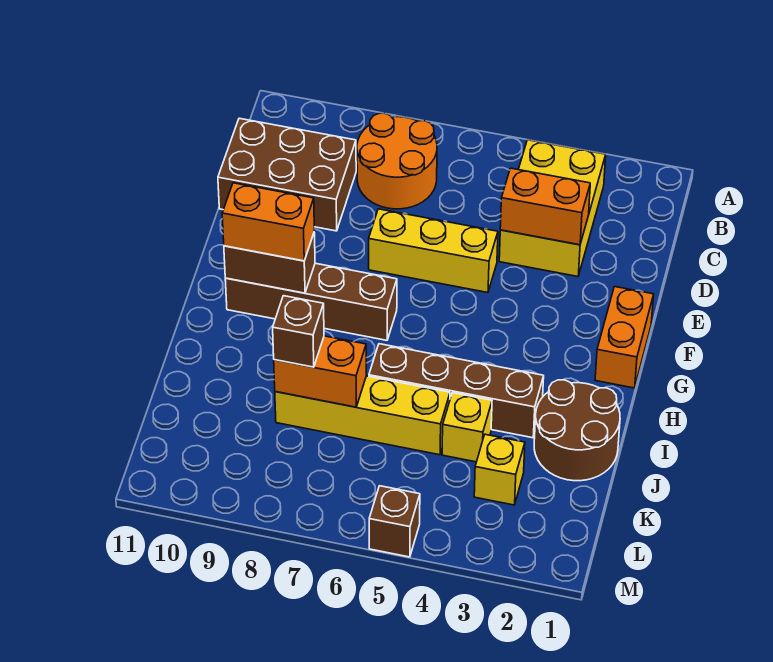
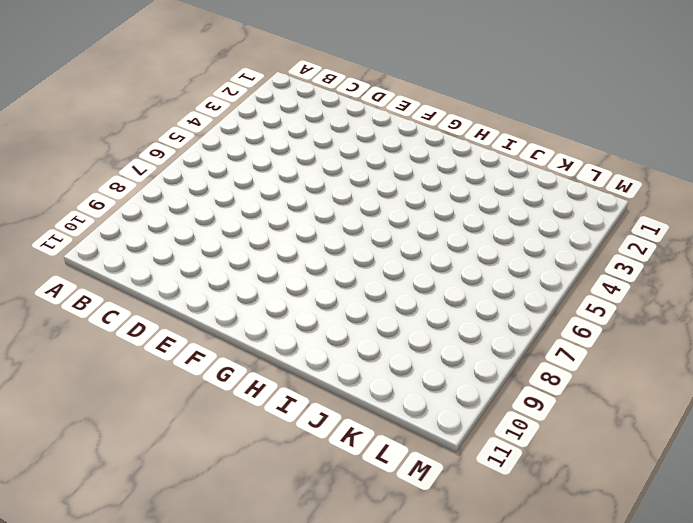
none -> yellow 2x3 brick [499,140,606,277]
none -> orange 2x2 round brick [357,113,437,209]
none -> brown 2x3 brick [218,118,356,231]

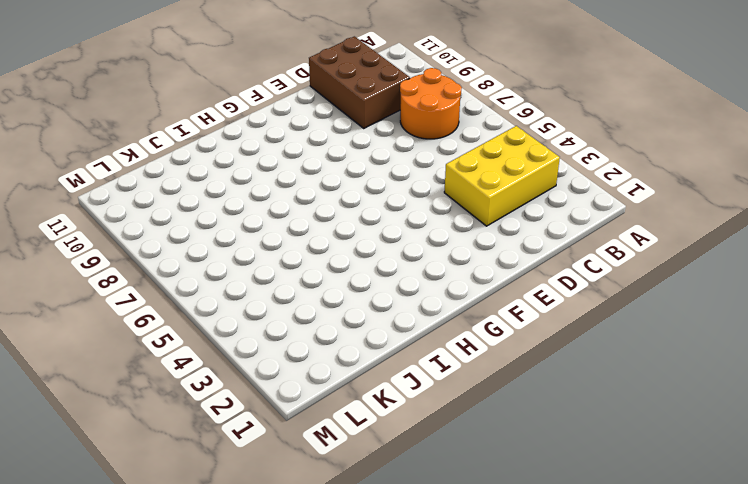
none -> yellow 1x3 brick [369,209,498,293]
none -> orange 1x2 brick [595,287,654,388]
none -> brown 1x4 brick [225,263,397,340]

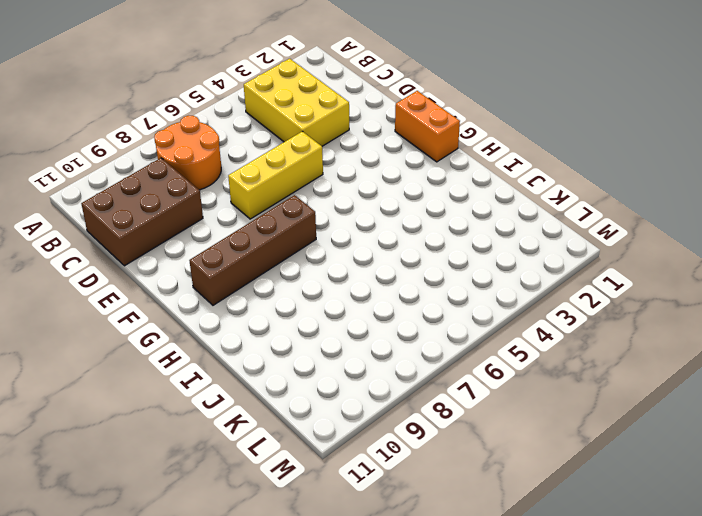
none -> brown 2x2 round brick [534,380,620,481]
none -> brown 1x4 brick [369,344,544,438]
none -> yellow 1x1 brick [442,393,492,462]

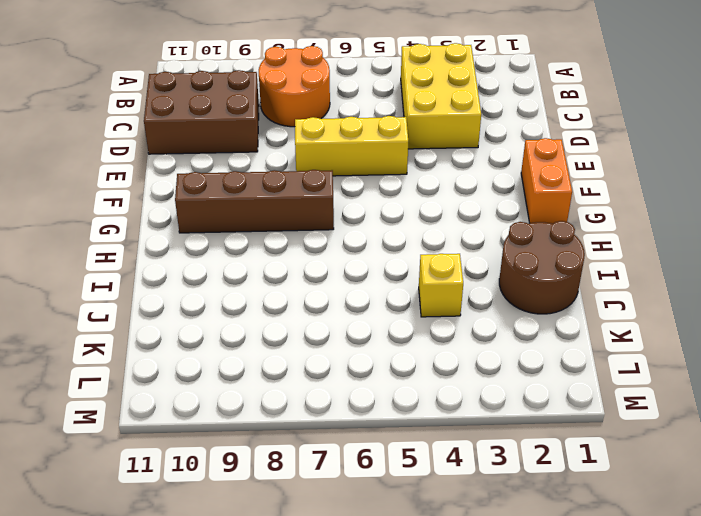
none -> brown 1x4 brick [369,344,544,438]
none -> yellow 1x4 brick [275,376,450,455]
none -> yellow 1x1 brick [474,434,525,505]

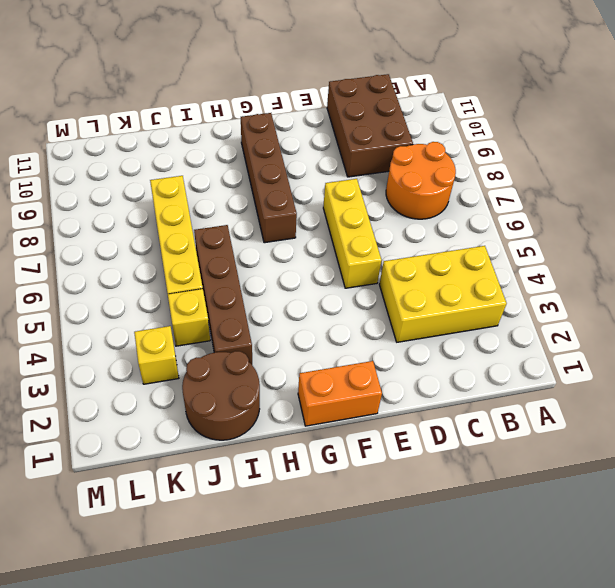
none -> brown 1x1 brick [369,486,420,557]
none -> orange 1x2 brick [500,168,590,245]
none -> brown 1x2 brick [224,233,315,293]

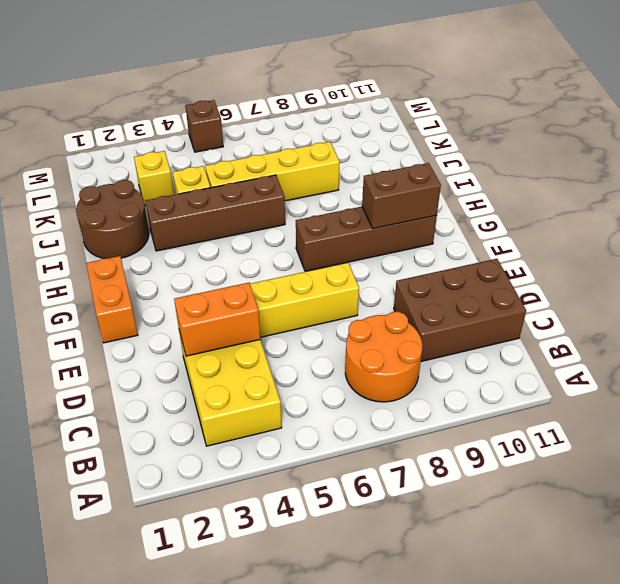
none -> orange 1x2 brick [274,336,366,407]
none -> orange 1x2 brick [222,183,314,261]
none -> brown 1x1 brick [273,296,324,367]

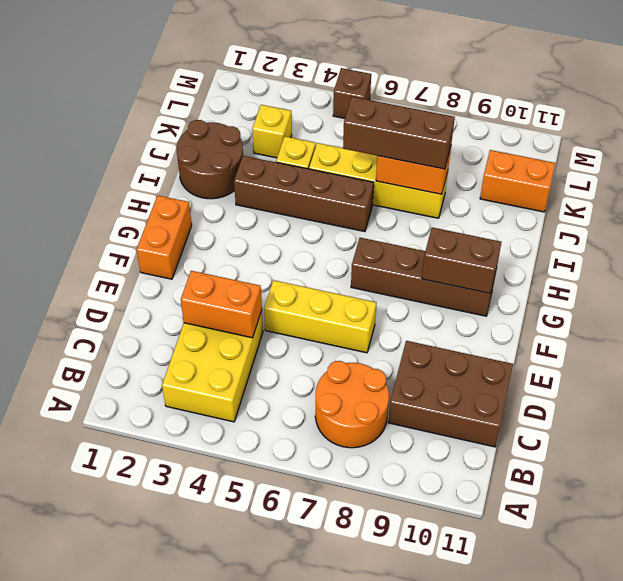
brown 1x3 brick [343,97,455,169] -> brown 1x1 brick [273,296,324,367]
orange 1x2 brick [480,150,555,212] -> orange 1x2 brick moved to [222,183,314,261]

